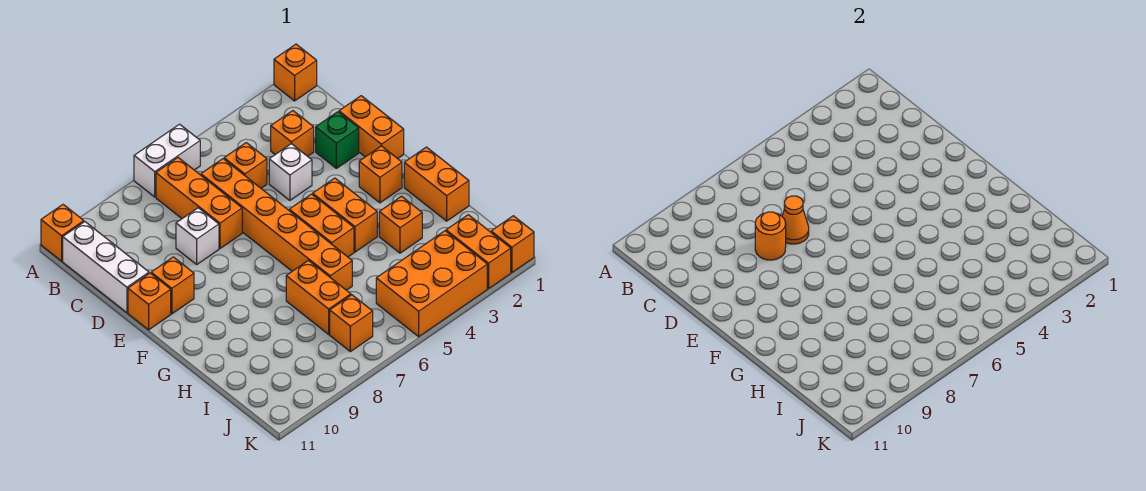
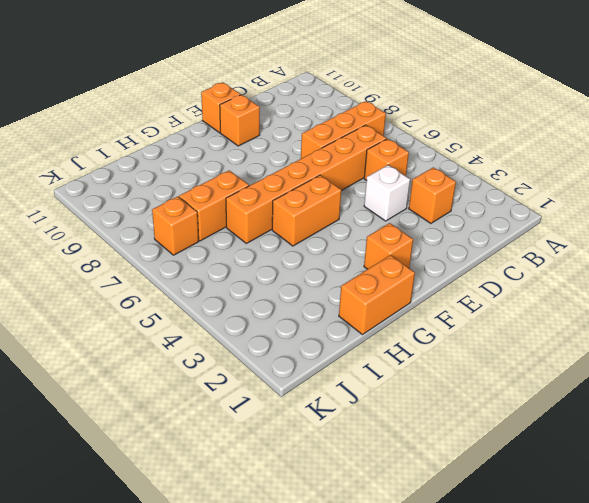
none -> orange 1x1 brick [274,44,317,101]
none -> white 1x2 brick [134,124,200,197]
none -> orange 1x1 brick [41,205,84,261]

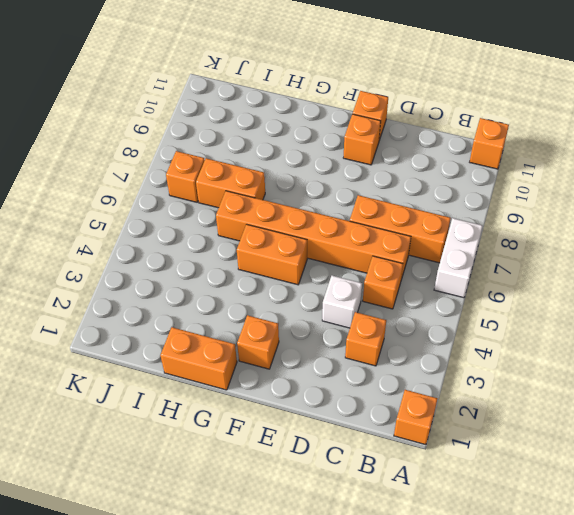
none -> white 1x3 brick [63,222,149,313]
none -> orange 1x2 brick [339,96,404,159]
none -> green 1x1 brick [316,112,359,168]

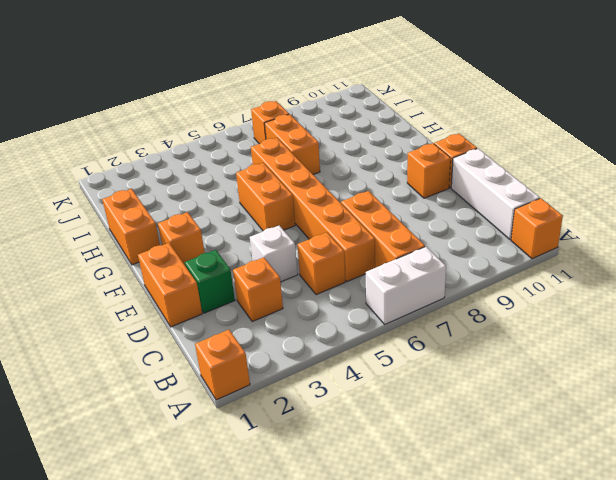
none -> white 1x1 brick [176,208,219,264]
none -> orange 1x2 brick [313,178,377,252]
none -> orange 1x1 brick [379,196,422,253]

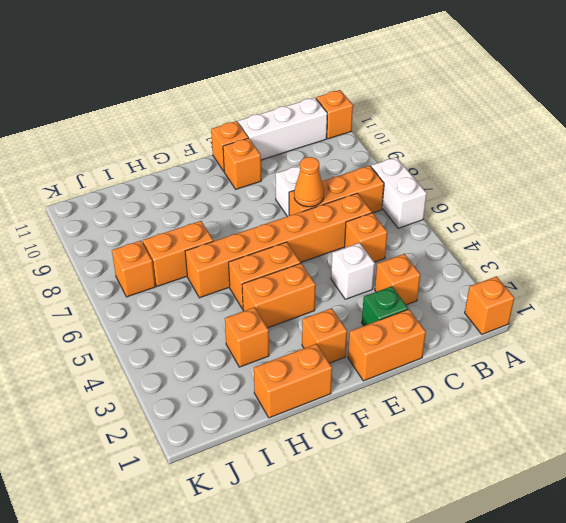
none -> orange 1x2 brick [446,215,511,289]
none -> orange 2x3 brick [376,231,487,337]
none -> orange 1x1 brick [491,216,534,273]

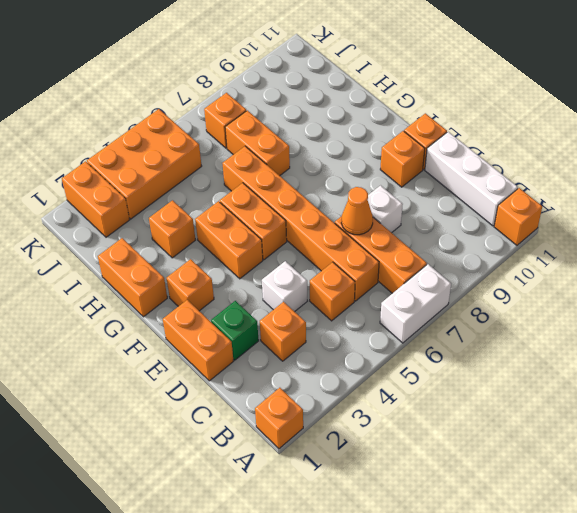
none -> orange 1x1 brick [491,216,534,273]
none -> orange 1x1 round brick [755,212,786,260]

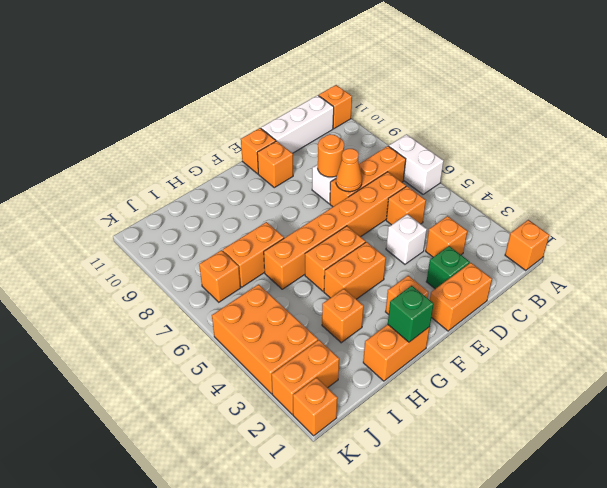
green 1x1 brick [388,286,434,342] -> none

